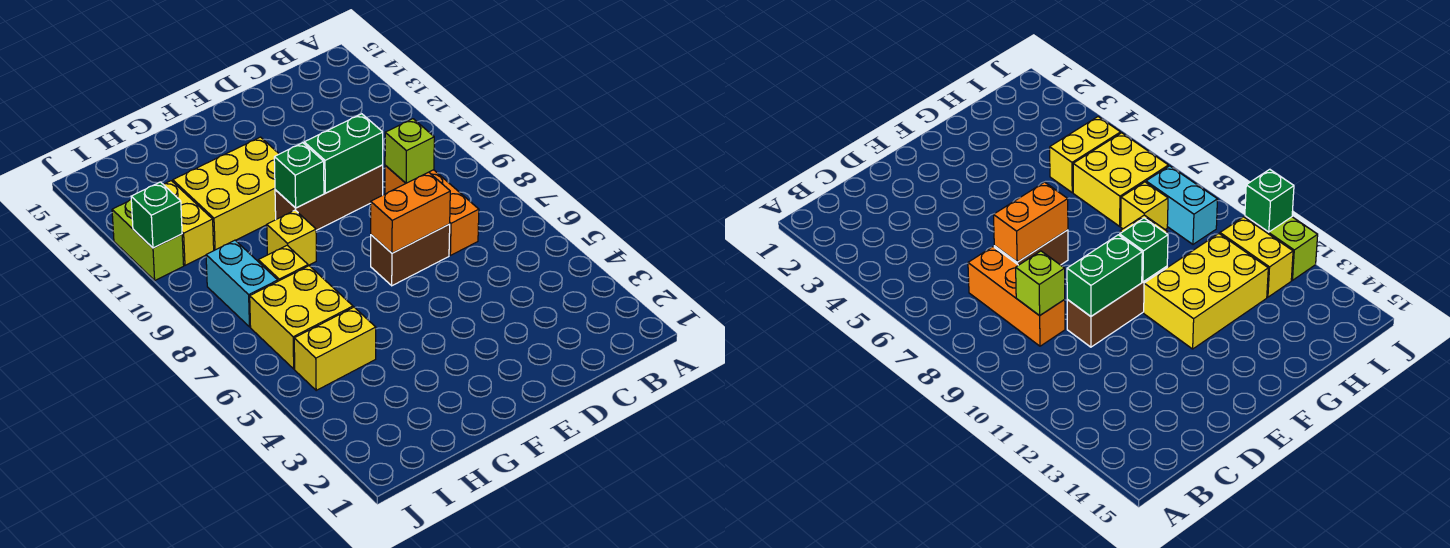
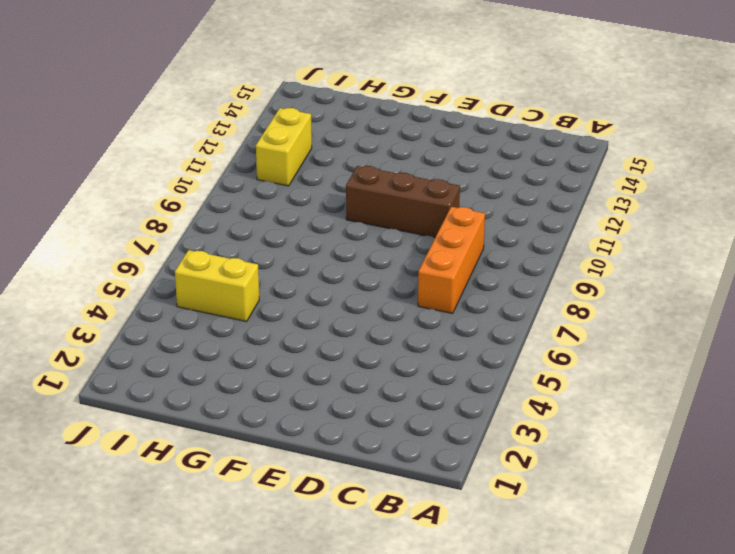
none -> brown 1x2 brick [371,224,450,286]
none -> yellow 2x3 brick [173,137,279,250]
none -> yellow 1x1 brick [267,210,316,265]

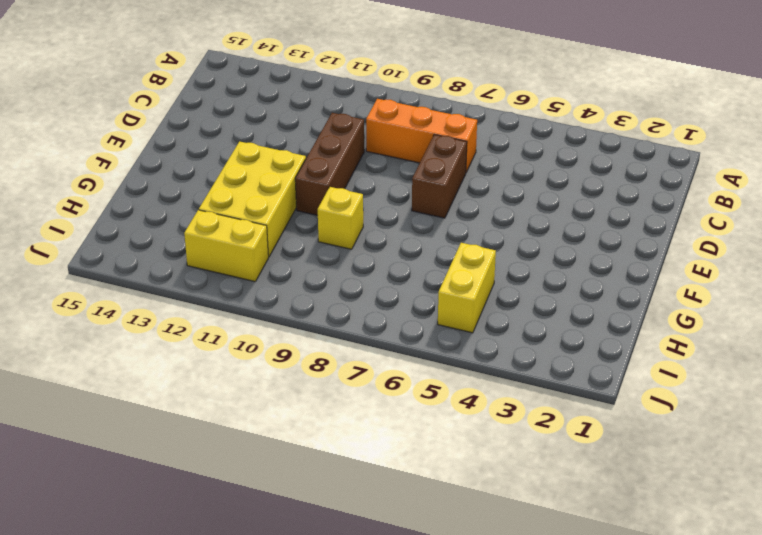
none -> yellow 2x2 brick [250,266,353,369]
none -> yellow 1x1 brick [258,245,308,281]
none -> cyan 1x2 brick [206,240,278,327]

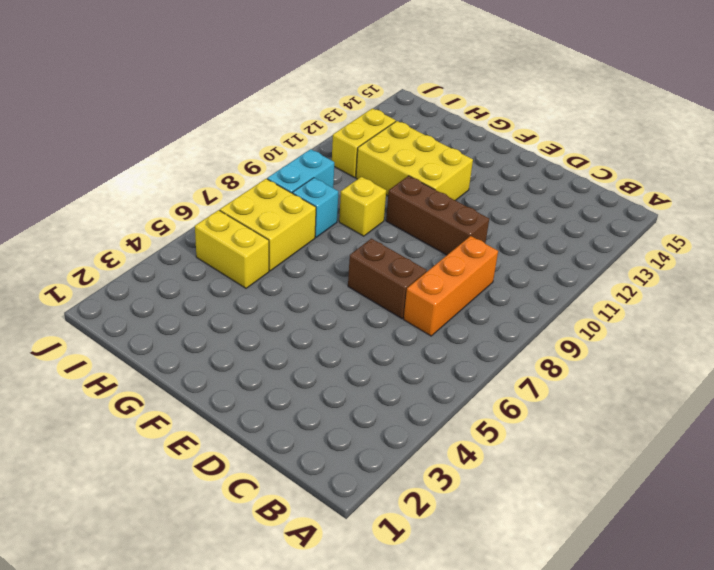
cyan 1x1 brick [293,178,338,237] -> yellow 1x1 brick [258,245,308,281]
none -> lime 1x2 brick [112,200,184,280]
none -> lime 1x1 brick [385,119,434,183]
none -> orange 1x2 brick [371,172,450,253]

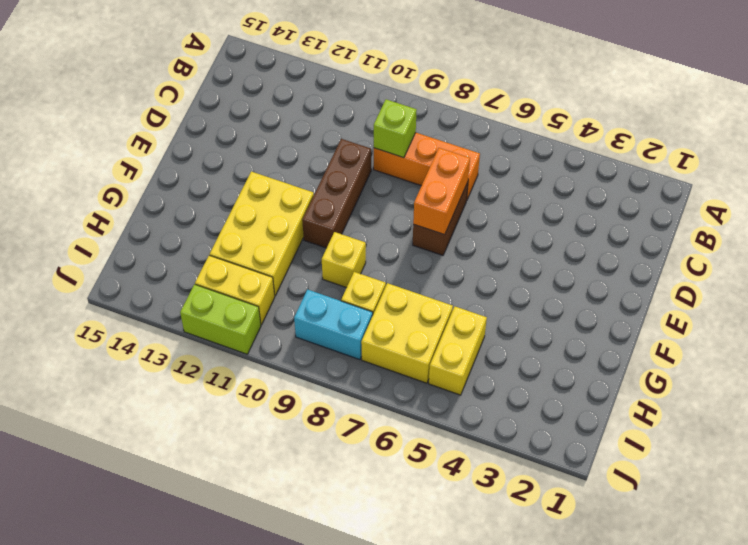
none -> green 1x2 brick [304,114,383,193]
none -> green 1x1 brick [274,143,324,208]
none -> green 1x1 brick [131,182,182,248]

